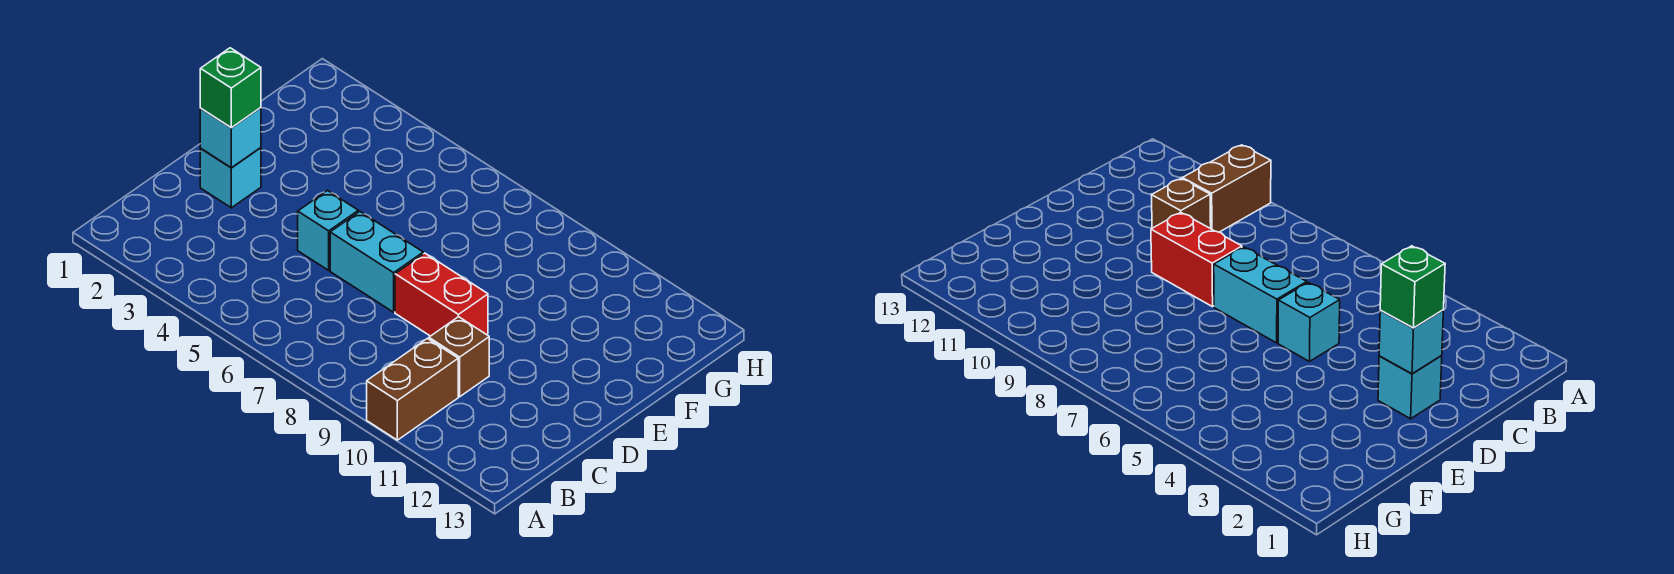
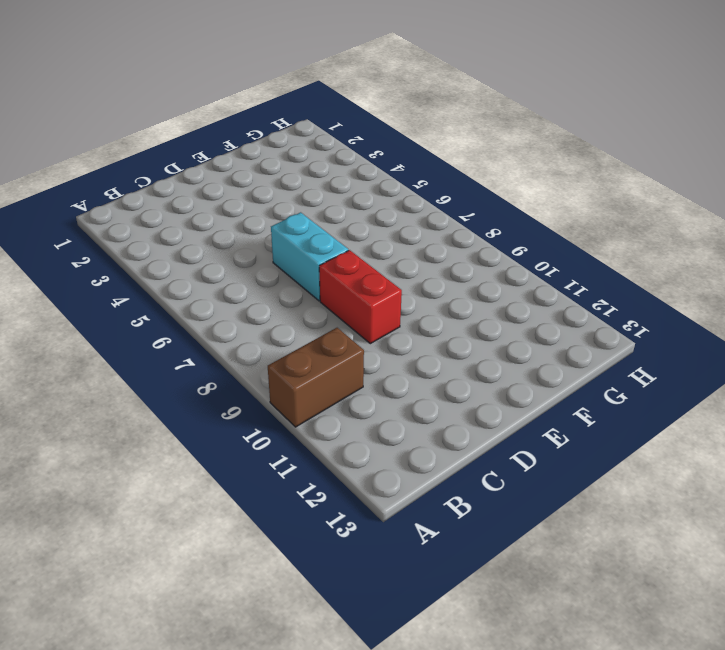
none -> brown 1x1 brick [429,317,489,397]
none -> cyan 1x1 brick [200,148,261,208]

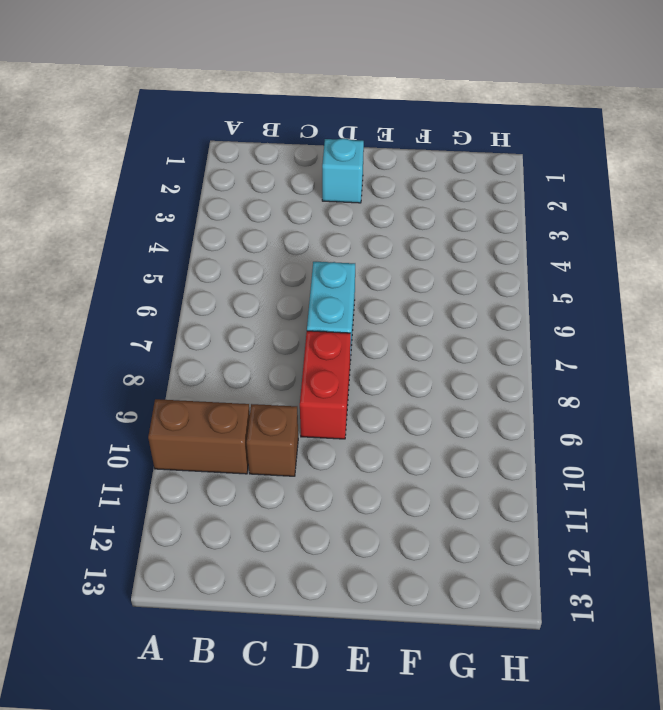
none -> cyan 1x1 brick [298,191,358,270]
none -> cyan 1x1 brick [200,108,261,168]

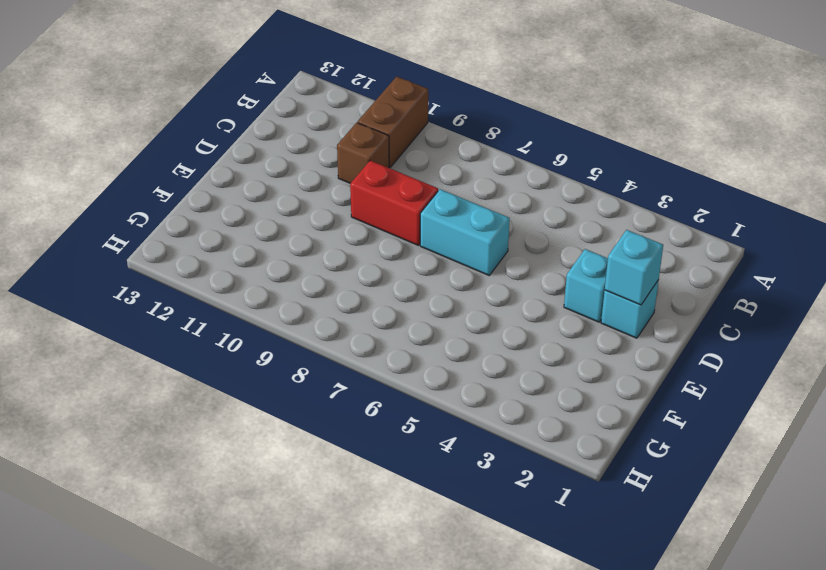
cyan 1x1 brick [564,249,608,322] -> cyan 1x1 brick moved to [298,191,358,270]
none -> green 1x1 brick [200,48,261,128]

